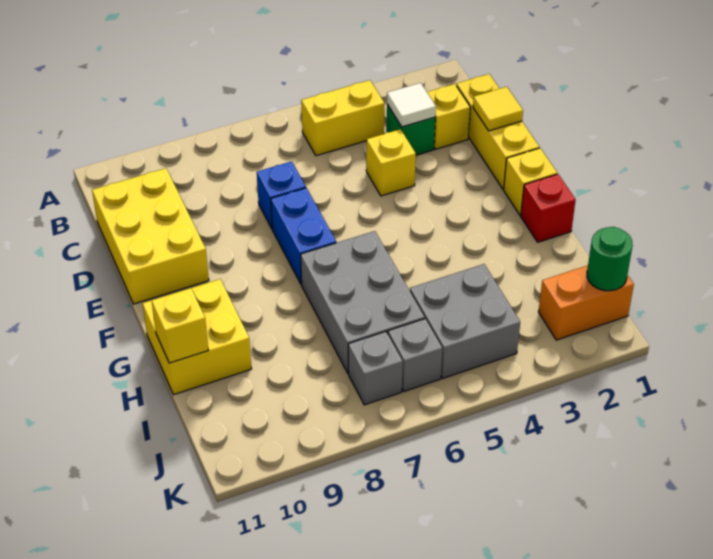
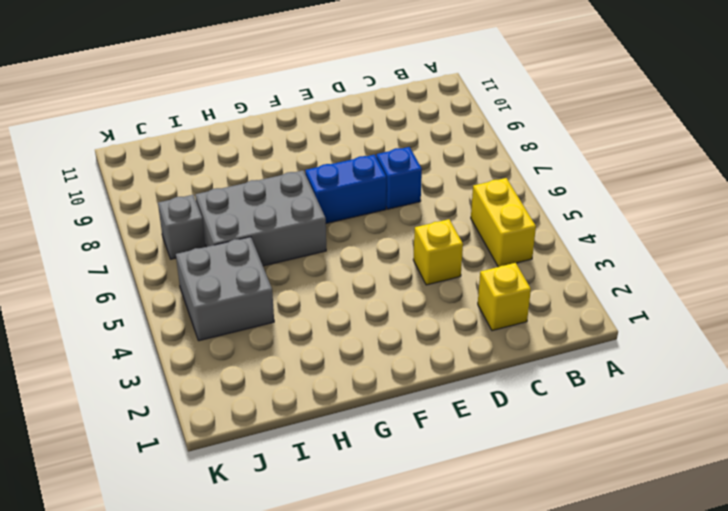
none -> yellow 1x3 brick [457,74,539,189]
none -> green 1x1 brick [386,104,435,155]
none -> yellow 2x3 brick [92,168,209,304]

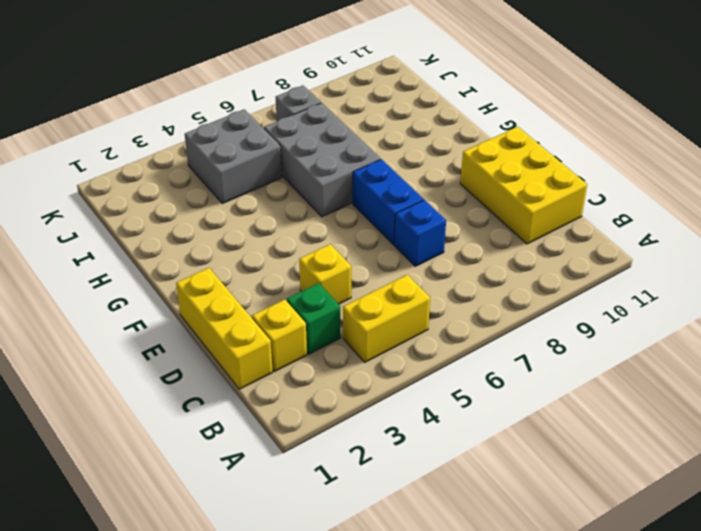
none -> yellow 1x1 brick [504,148,557,215]
none -> red 1x1 brick [521,174,576,242]
none -> yellow 2x2 brick [143,279,252,395]

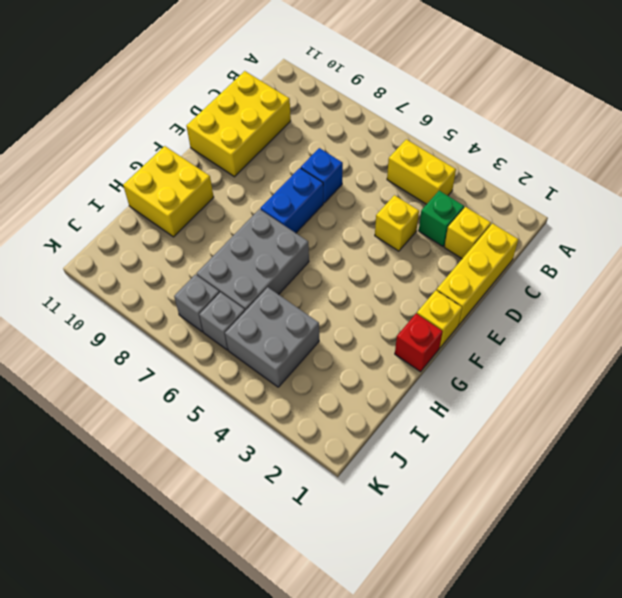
none -> orange 1x2 brick [539,265,634,340]
none -> white 1x1 tile [387,83,436,127]
none -> yellow 1x1 tile [473,87,523,131]

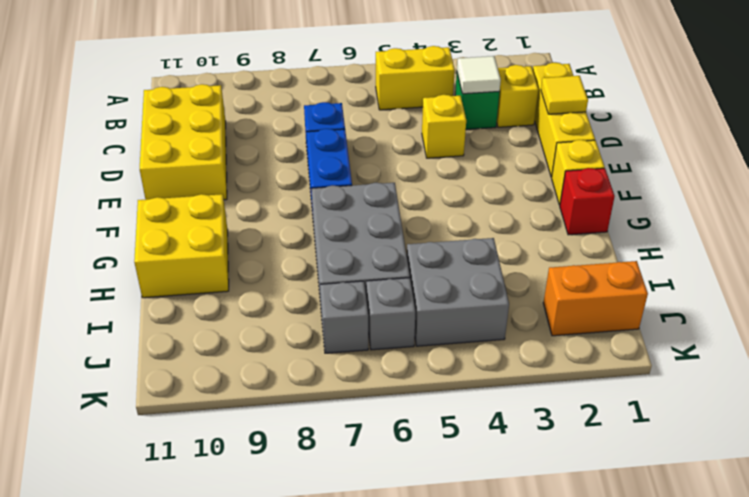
none -> yellow 1x1 brick [152,288,208,363]
none -> green 1x1 round brick [587,227,633,291]

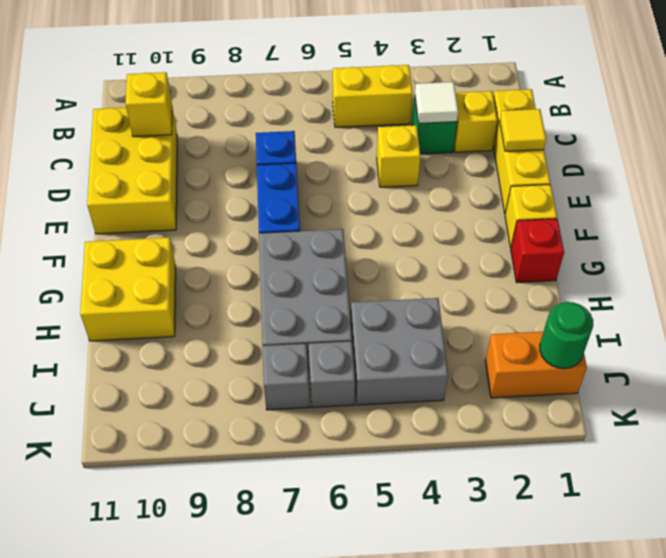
yellow 1x1 brick [126,72,172,137] -> yellow 1x1 brick moved to [152,288,208,363]

